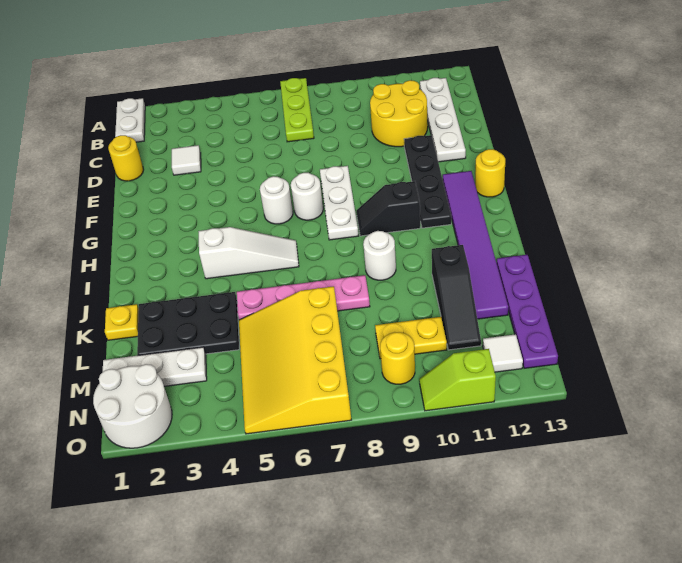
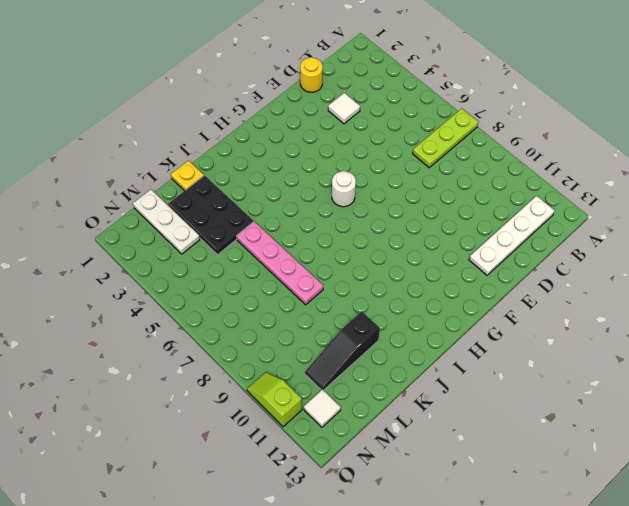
none -> white 1x2 plate [115,98,145,142]
none -> yellow 2x2 round brick [370,80,428,147]
none -> black 1x4 plate [404,135,451,228]

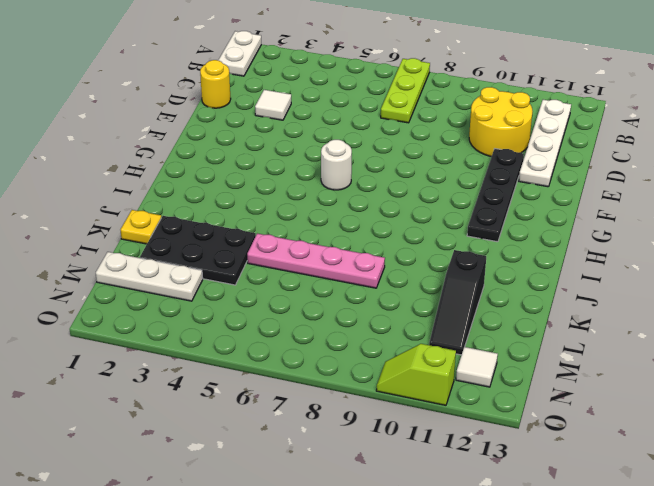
none -> white 1x3 plate [320,166,359,240]
none -> white 1x1 round brick [291,173,323,220]
none -> purple 1x6 tile [443,171,508,319]

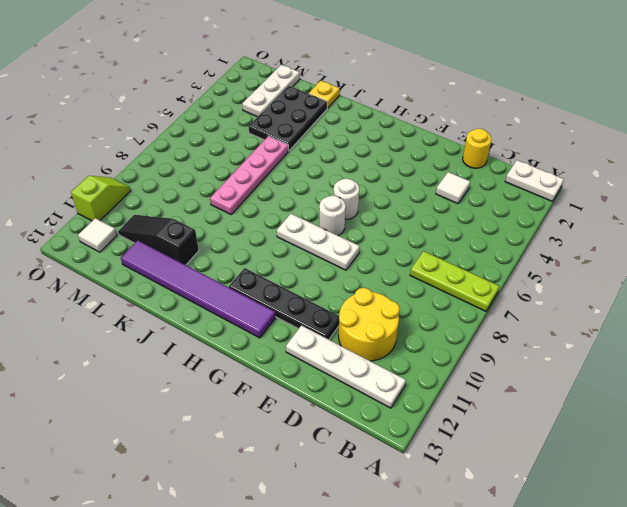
none -> yellow 1x1 round brick [475,149,505,197]
none -> black 1x2 slope [356,181,420,236]
none -> white 1x3 slope [198,227,299,279]

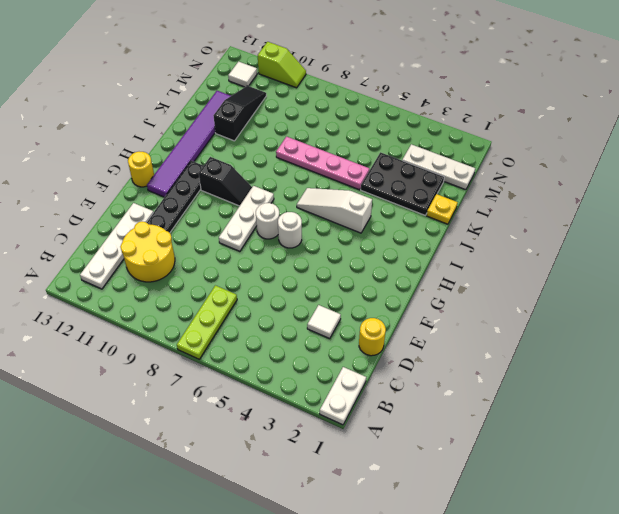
none -> white 1x1 round brick [363,231,396,280]
none -> purple 1x4 plate [497,255,558,368]
none -> yellow 3x4 slope [239,286,351,434]

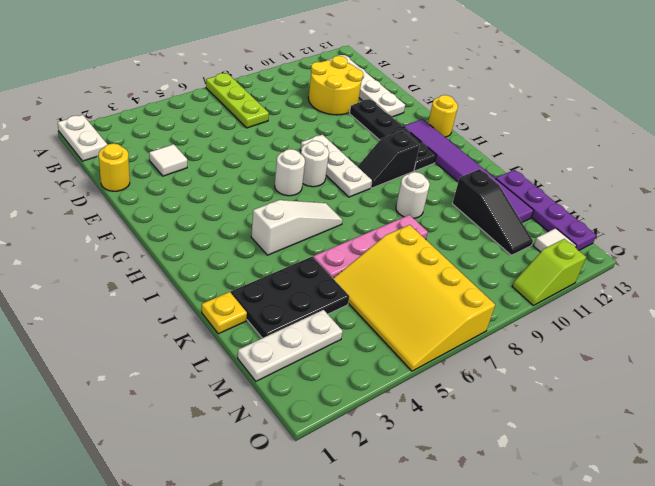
none -> yellow 1x2 plate [375,317,447,359]
none -> white 2x2 round brick [93,364,172,448]
none -> yellow 1x1 round brick [380,332,415,384]

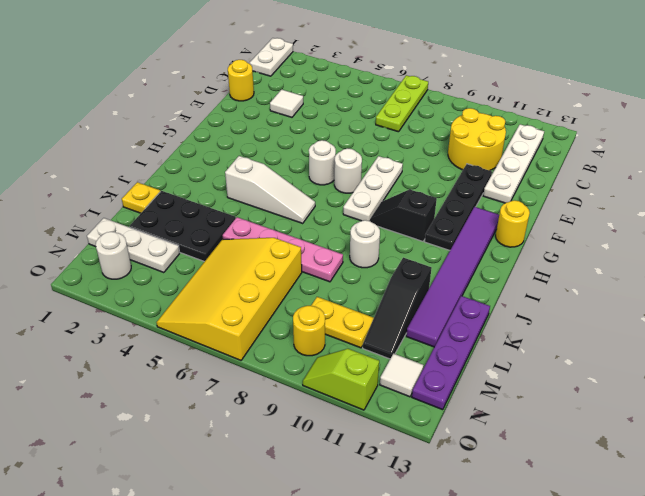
white 1x1 round brick [96,232,131,279] -> white 2x2 round brick [93,364,172,448]

